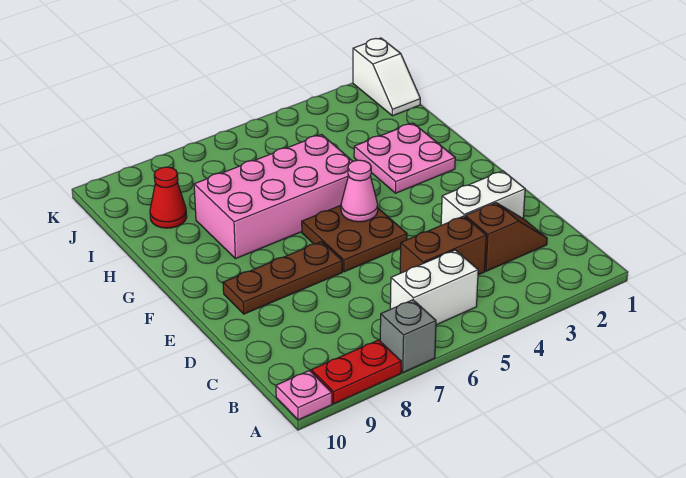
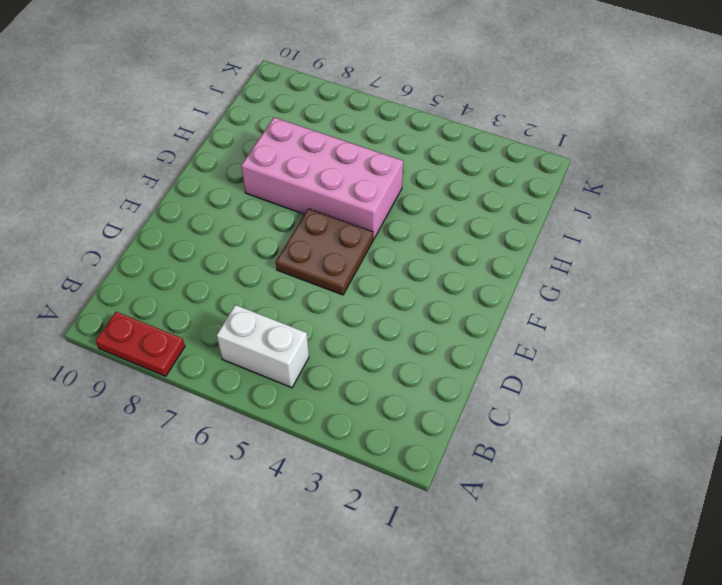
none -> grey 1x1 brick [380,300,436,372]
none -> pink 1x1 plate [276,371,332,420]
none -> brown 1x2 slope [465,203,547,271]

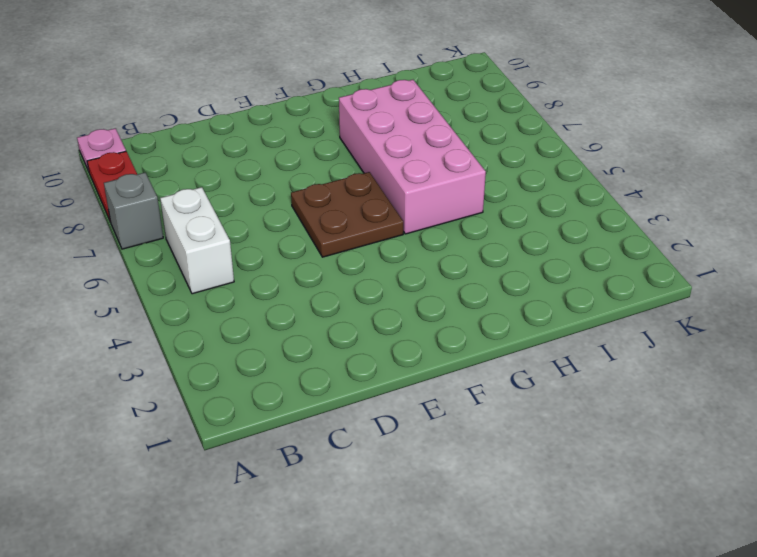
none -> brown 1x2 slope [465,203,547,271]
none -> brown 1x2 brick [400,216,486,275]
none -> white 1x2 brick [441,171,525,225]

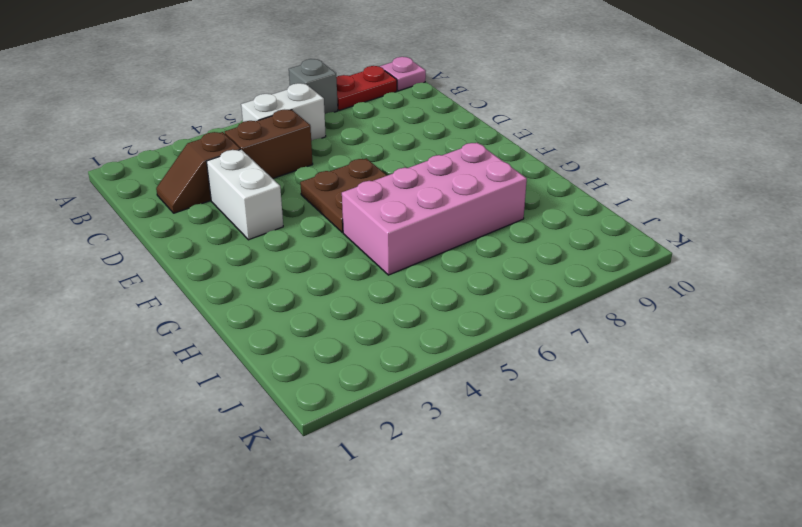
white 1x2 brick [206,150,283,240] -> white 1x2 brick turned to [441,171,525,225]
none -> brown 1x3 plate [223,242,342,314]
none -> pink 2x2 plate [354,123,455,193]
none -> red 1x1 cone [150,167,187,228]

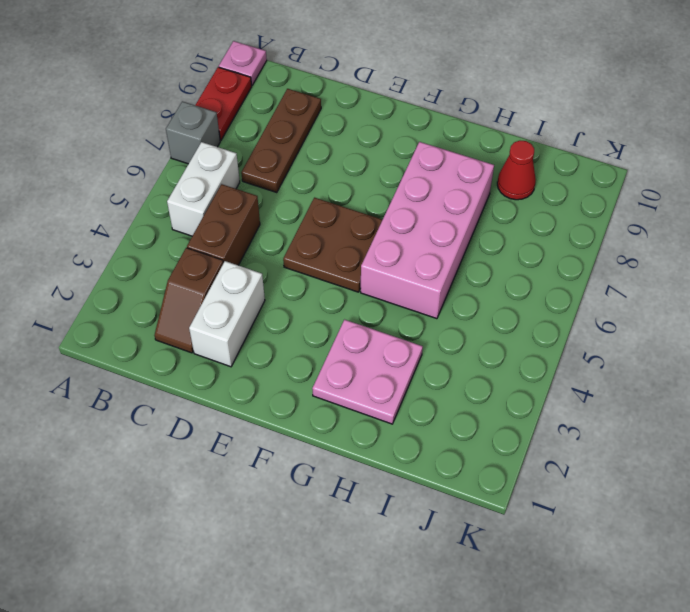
brown 1x3 plate [241,89,321,193] -> brown 1x3 plate moved to [223,242,342,314]
none -> white 1x2 slope [353,38,420,116]
none -> pink 1x1 cone [341,160,378,222]

